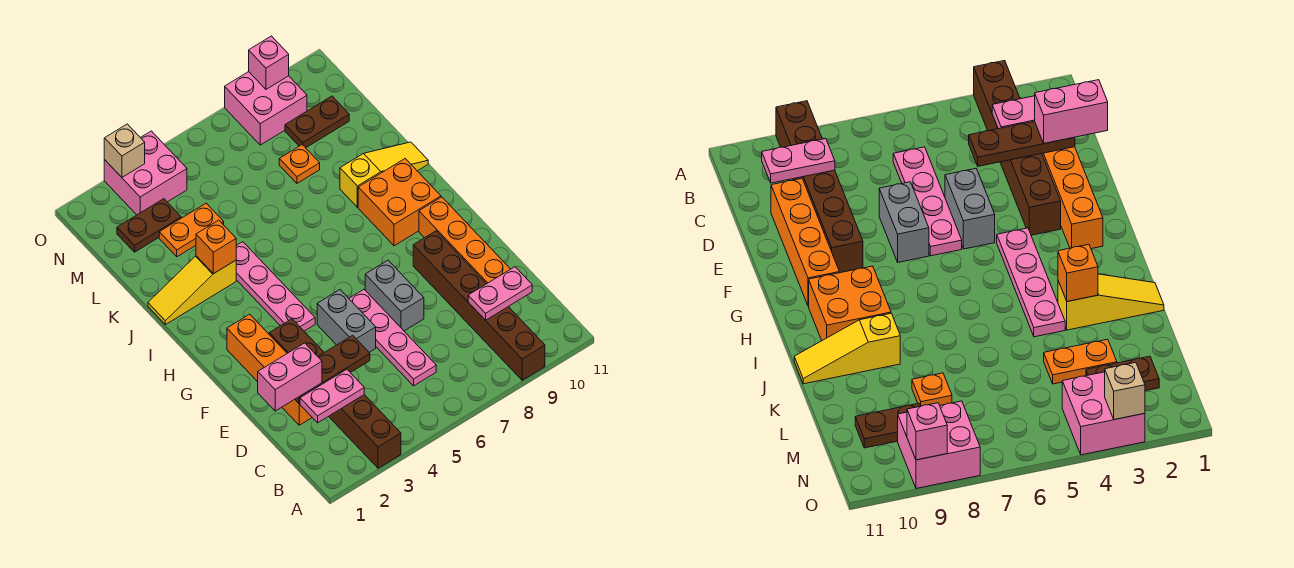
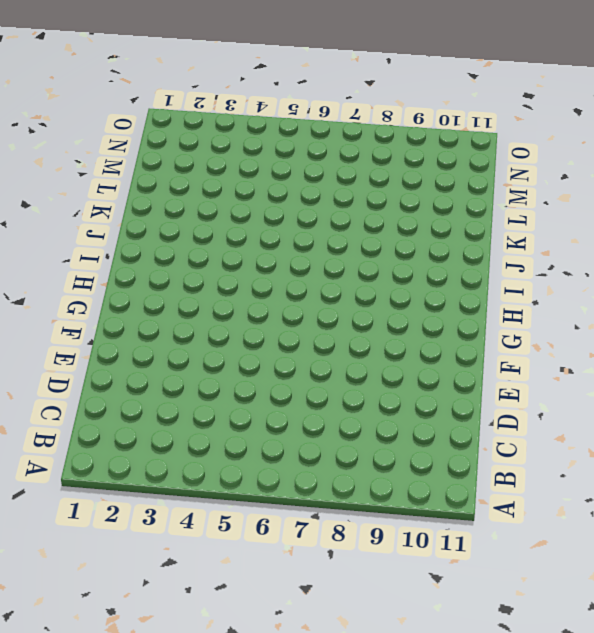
none -> brown 1x6 brick [269,319,401,468]
none -> brown 1x6 brick [413,231,545,380]
none -> pink 1x4 plate [349,290,436,386]

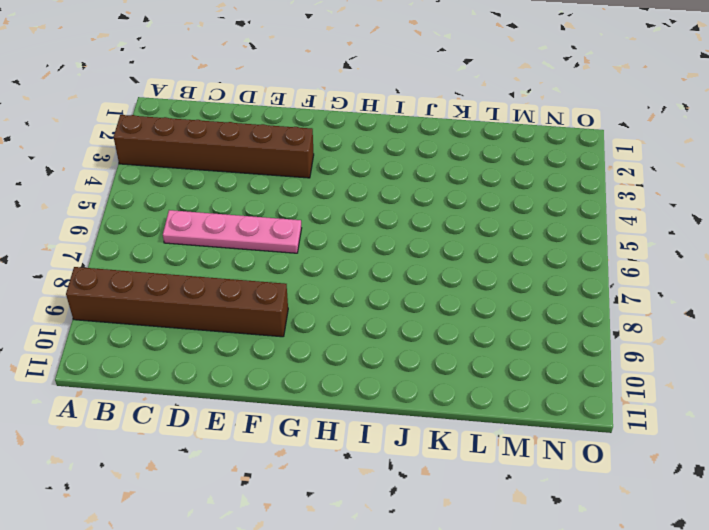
none -> orange 1x4 brick [227,314,312,425]
none -> orange 1x4 brick [419,197,510,284]
none -> grey 1x2 brick [317,290,376,352]

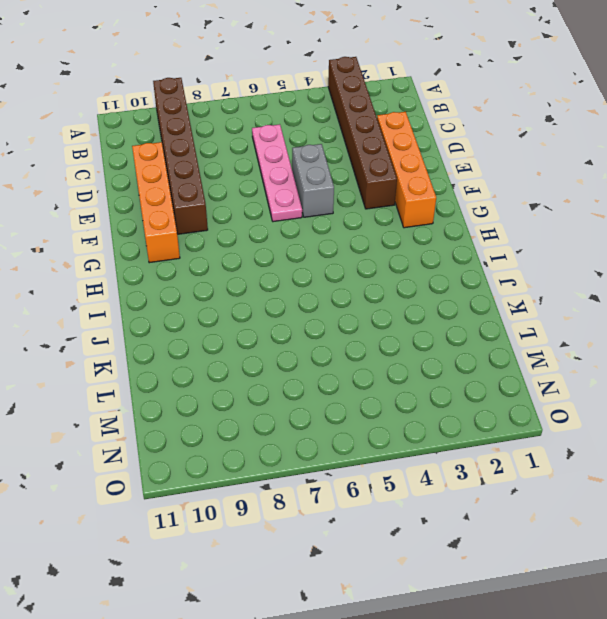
none -> grey 1x2 brick [365,260,424,331]
none -> pink 1x4 plate [236,242,315,331]
none -> orange 2x2 brick [358,159,441,246]

